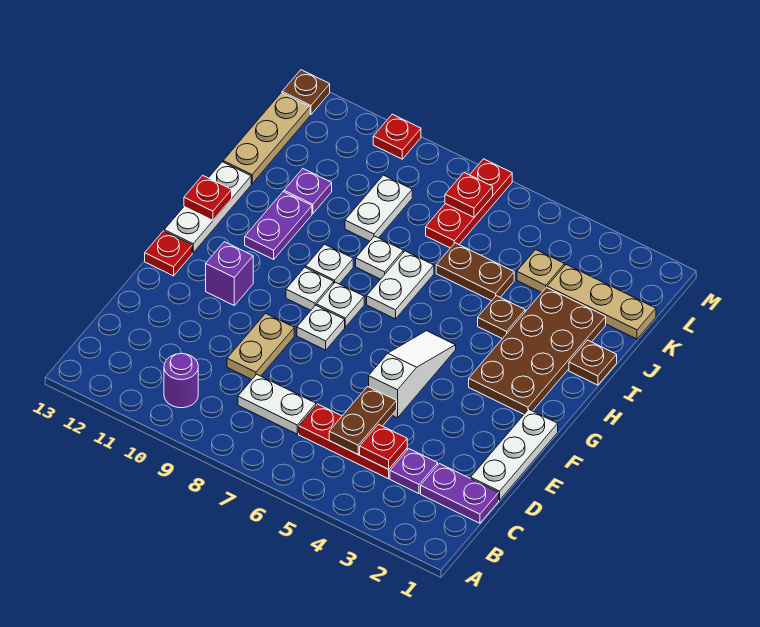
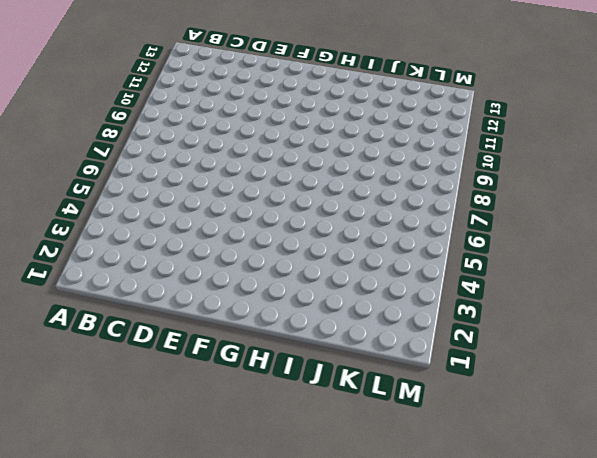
none -> purple 1x1 round brick [164,353,198,408]
none -> purple 1x2 plate [421,464,499,523]
none -> purple 1x1 plate [390,449,438,493]
none -> red 1x3 plate [299,404,407,479]

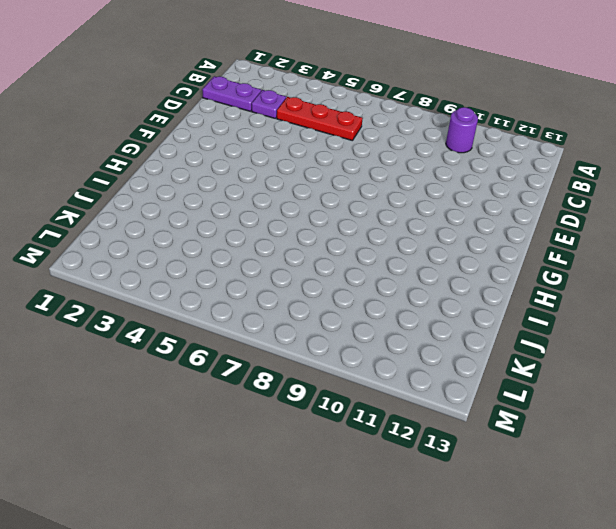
none -> white 1x2 plate [238,374,316,434]
none -> white 1x3 plate [471,409,558,500]
none -> tan 1x2 plate [227,313,294,379]
none -> white 1x3 slope [369,331,456,418]

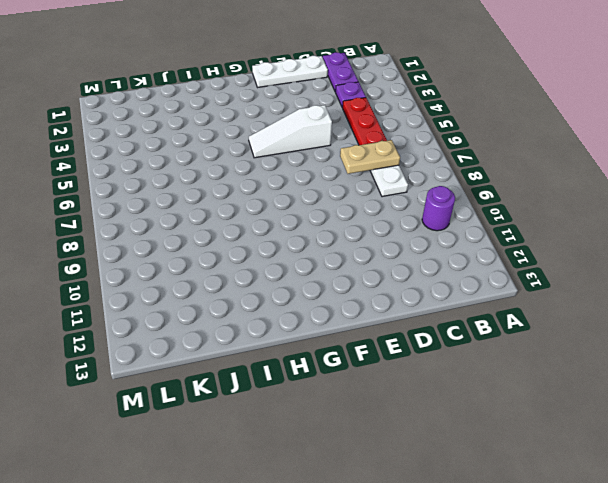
tan 1x2 plate [340,140,400,174] -> tan 1x2 plate moved to [227,313,294,379]
none -> white 1x1 plate [297,305,345,350]
none -> purple 1x1 brick [206,242,253,305]
none -> red 1x1 plate [145,231,192,276]
none -> brown 2x4 plate [469,287,606,414]

